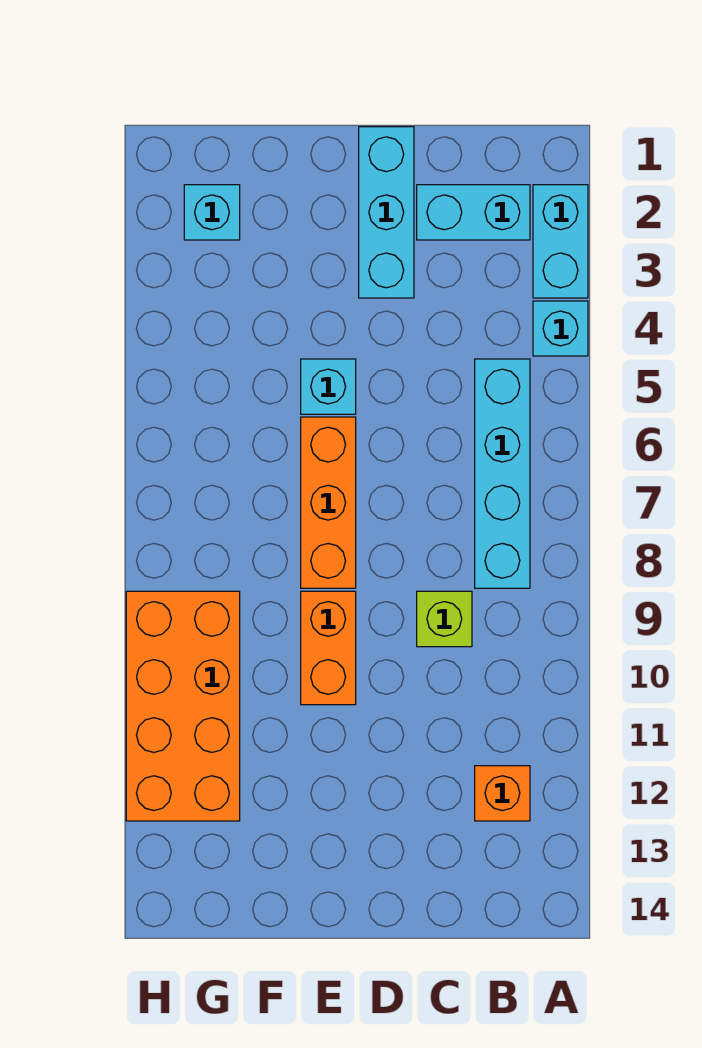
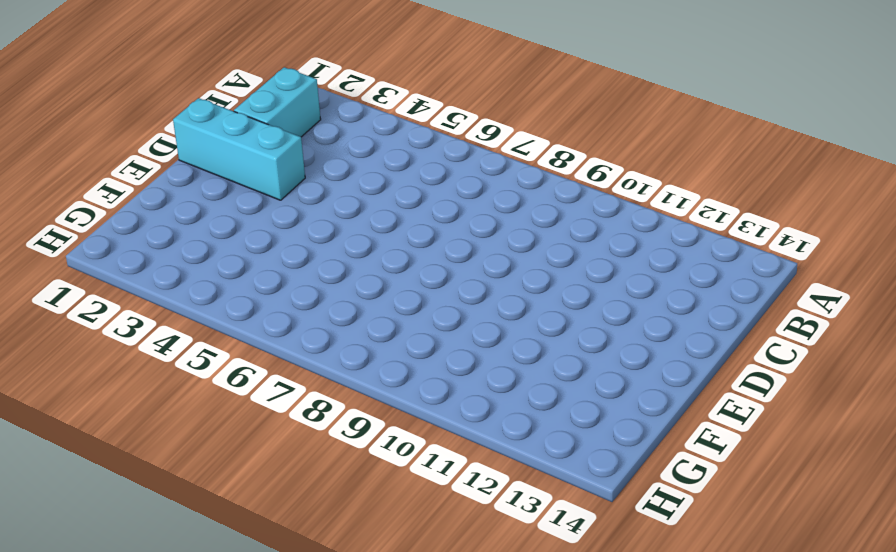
none -> cyan 1x2 brick [533,185,588,298]
none -> cyan 1x1 brick [533,301,588,356]
none -> cyan 1x4 brick [475,359,530,588]

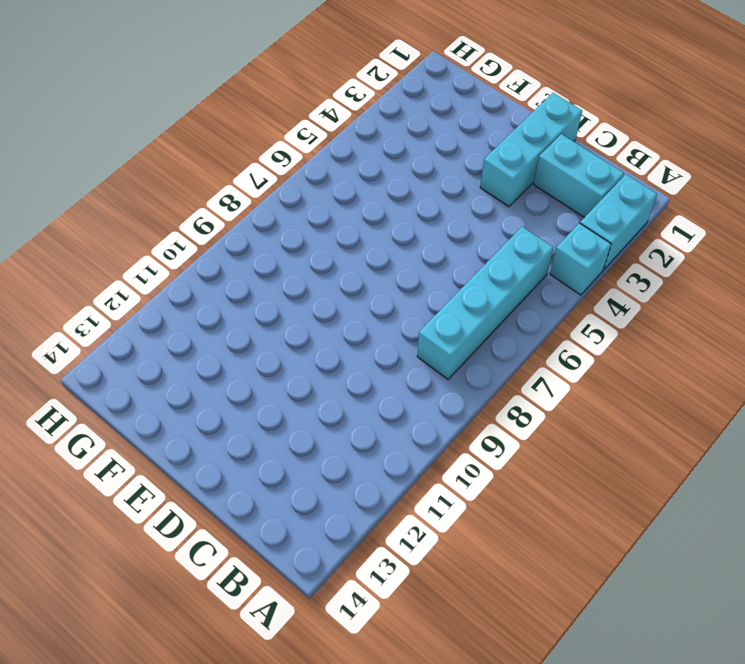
none -> orange 1x1 brick [475,766,530,821]
none -> lime 1x1 brick [417,591,472,647]
none -> cyan 1x1 brick [301,359,356,414]

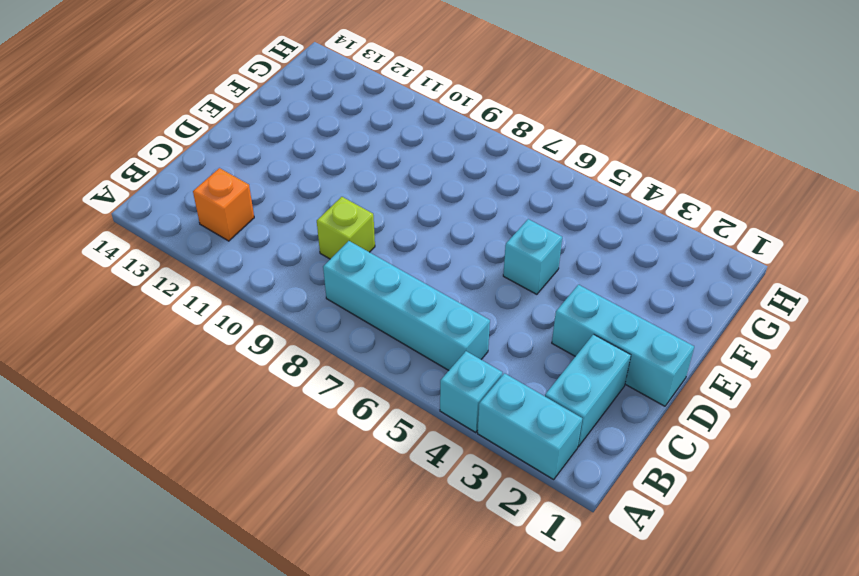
none -> orange 1x3 brick [301,417,356,588]
none -> orange 1x2 brick [301,591,356,705]
none -> cyan 1x1 brick [184,185,240,240]

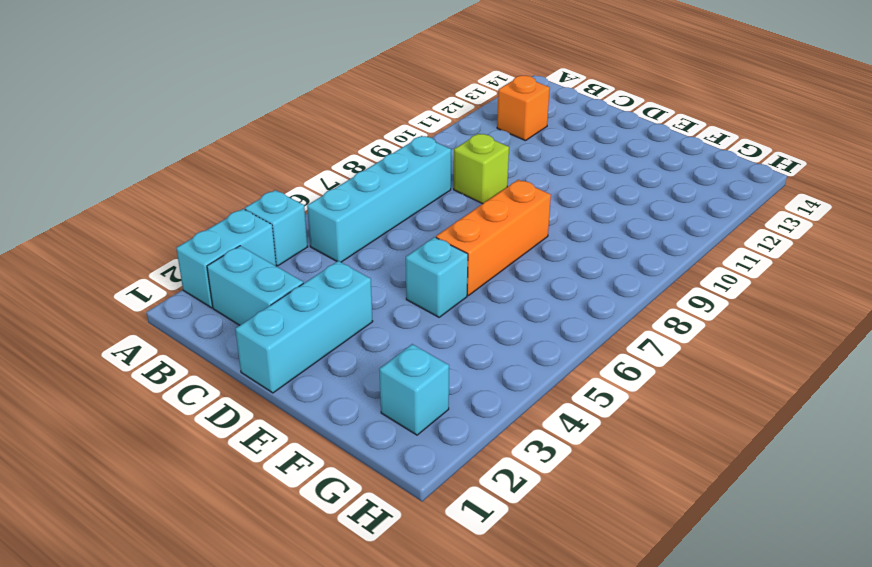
none -> orange 1x2 brick [301,591,356,705]
none -> orange 2x4 brick [126,591,240,821]

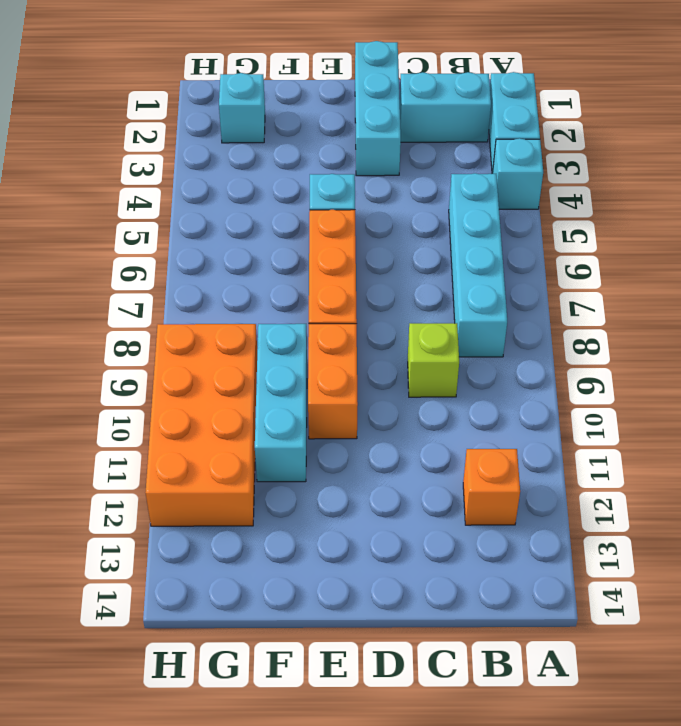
cyan 1x3 brick [255,324,307,482] -> none

